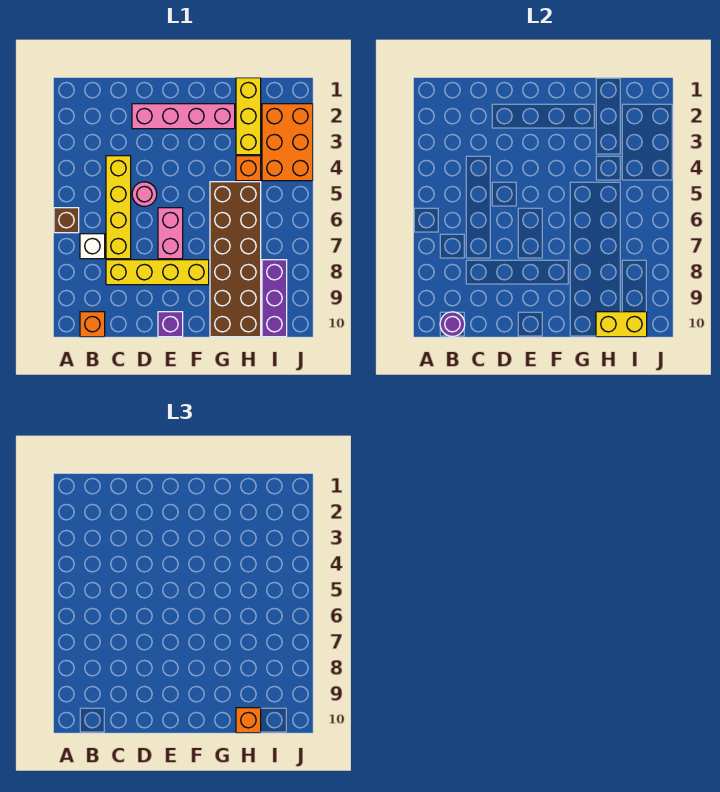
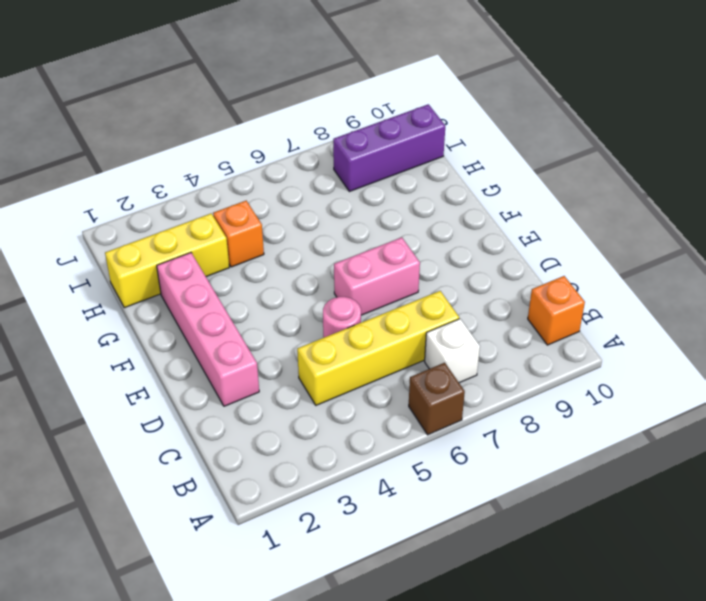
none -> yellow 1x4 brick [106,260,209,285]
none -> purple 1x1 brick [158,312,183,337]
none -> brown 2x6 brick [210,182,261,337]

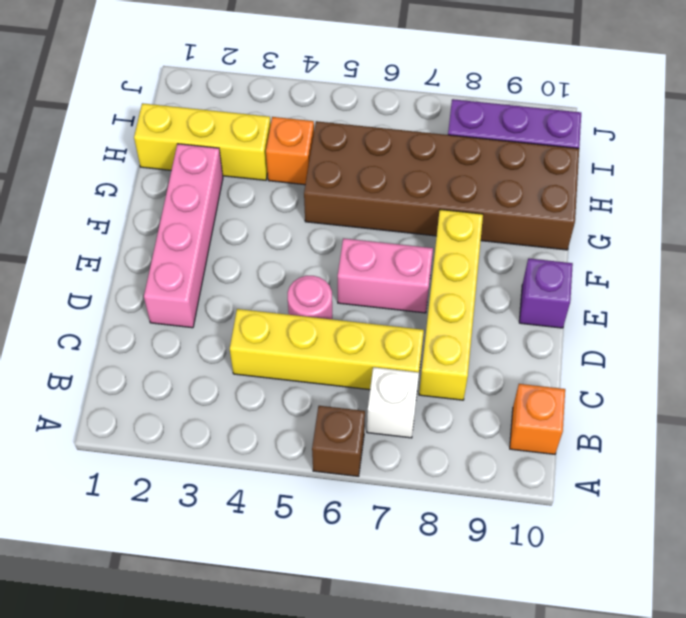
none -> orange 2x3 brick [262,104,313,181]
none -> purple 1x1 round brick [440,312,465,337]
none -> yellow 1x2 brick [596,312,647,337]

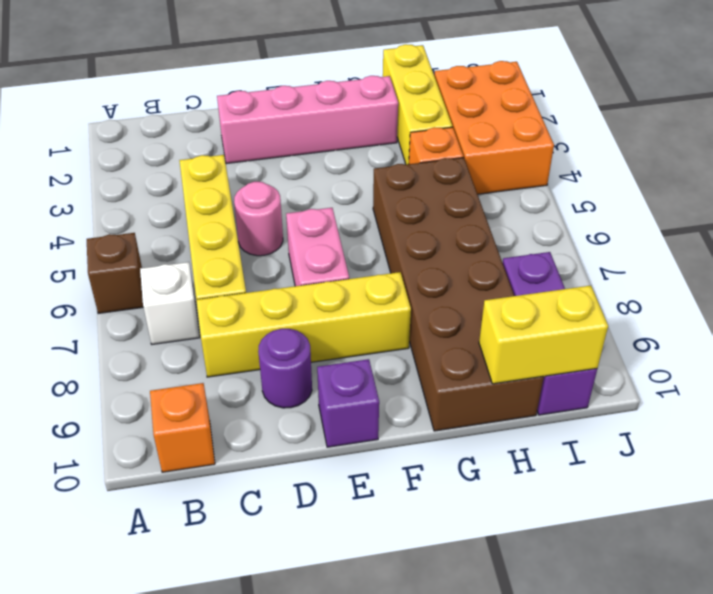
purple 1x1 round brick [258,329,312,408] -> purple 1x1 round brick moved to [440,312,465,337]
none -> orange 1x1 brick [236,708,261,733]

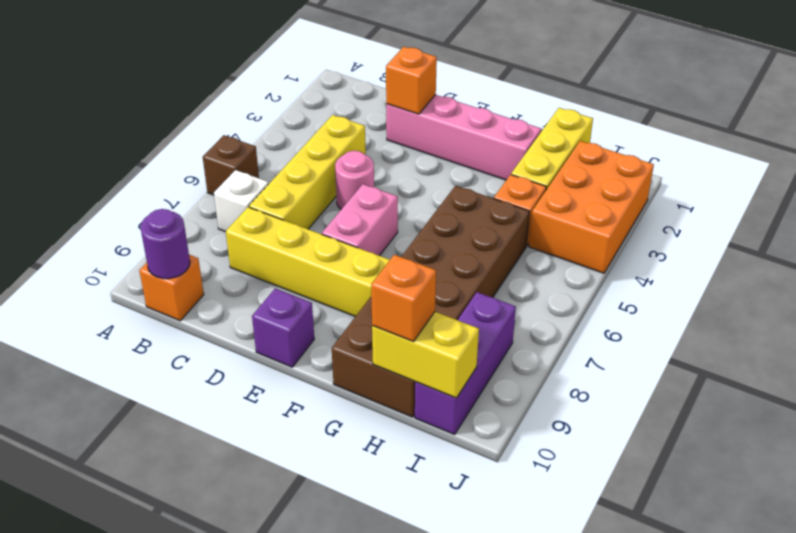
orange 1x1 brick [386,47,437,114] -> none

